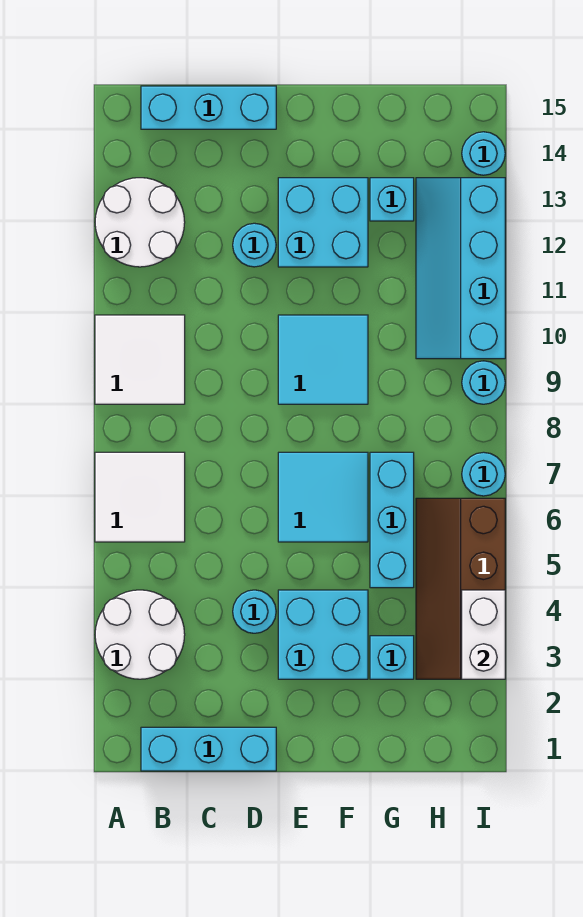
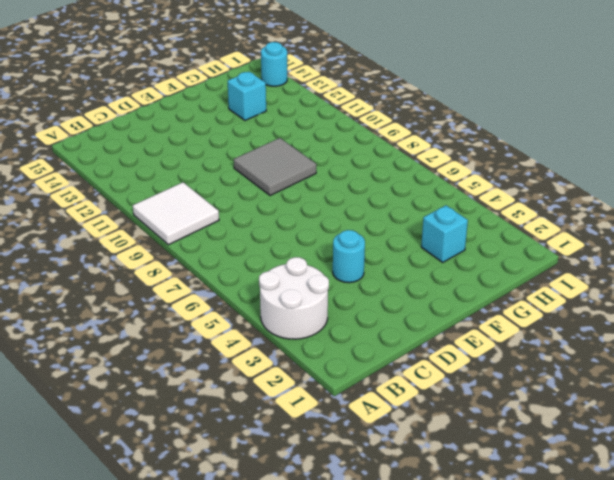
grey 2x2 tile [234,138,316,196] -> cyan 2x2 tile [278,315,368,404]
none -> white 2x2 tile [95,452,185,542]
none -> white 2x2 round brick [95,178,185,267]
none -> cyan 1x3 brick [141,727,276,771]

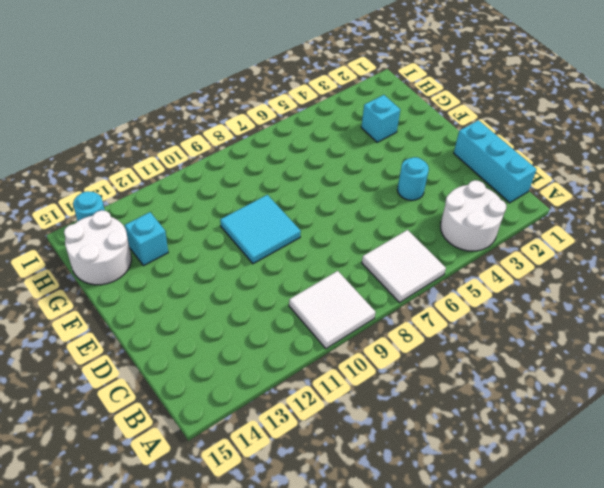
white 2x2 round brick [64,210,131,285] -> white 2x2 round brick moved to [95,178,185,267]
none -> cyan 1x3 brick [141,86,276,129]
none -> cyan 1x1 round brick [233,223,276,267]
none -> cyan 2x2 brick [278,590,368,679]

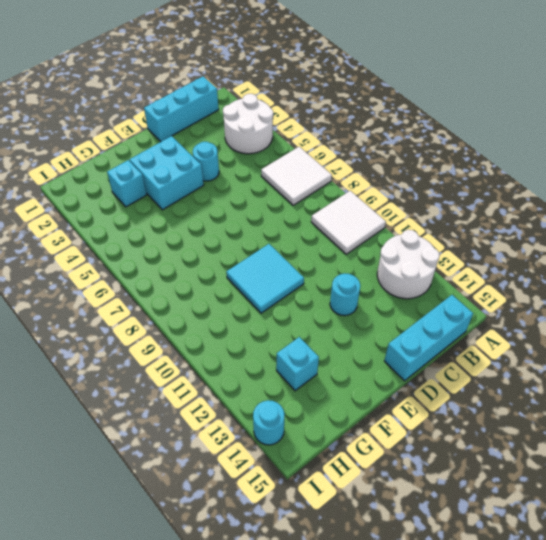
none -> cyan 2x2 tile [278,452,368,542]
none -> cyan 2x2 brick [278,178,368,267]
none -> cyan 1x3 brick [370,452,414,588]

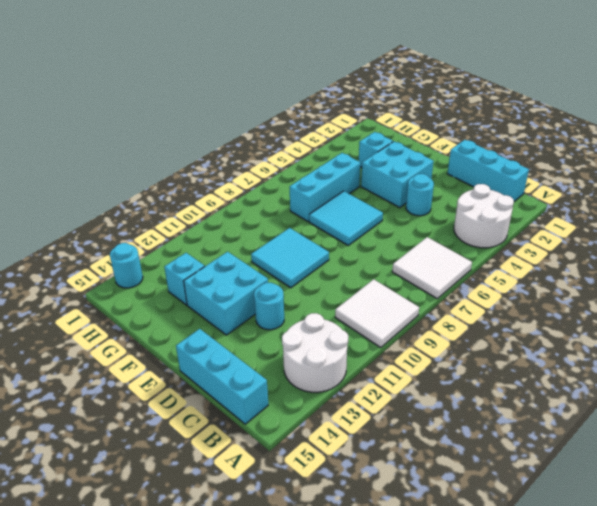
none -> brown 2x4 slope [416,498,505,679]
none -> cyan 2x4 slope [416,178,505,359]
none -> cyan 1x1 round brick [462,452,505,496]

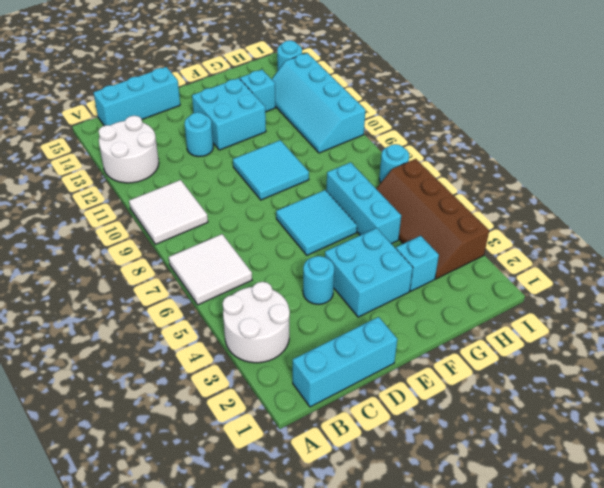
none -> cyan 1x1 round brick [462,361,505,404]
none -> white 1x2 brick [462,590,505,679]

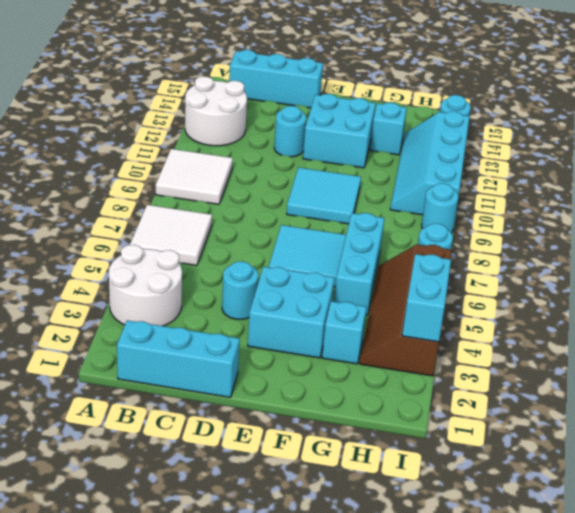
cyan 1x2 brick [402,254,451,342] -> white 1x2 brick [462,590,505,679]

